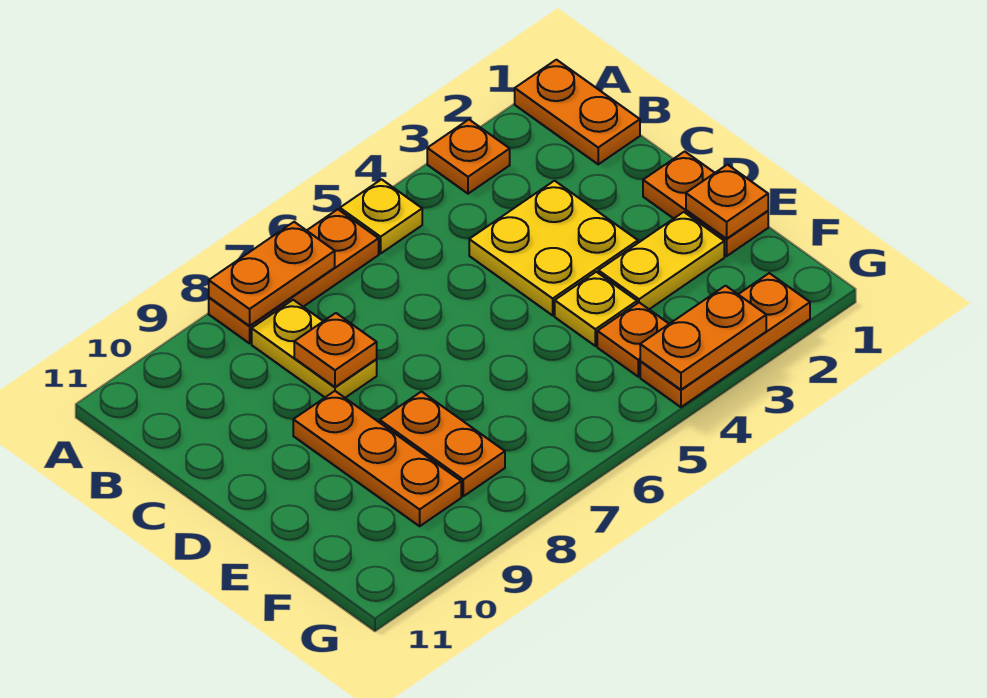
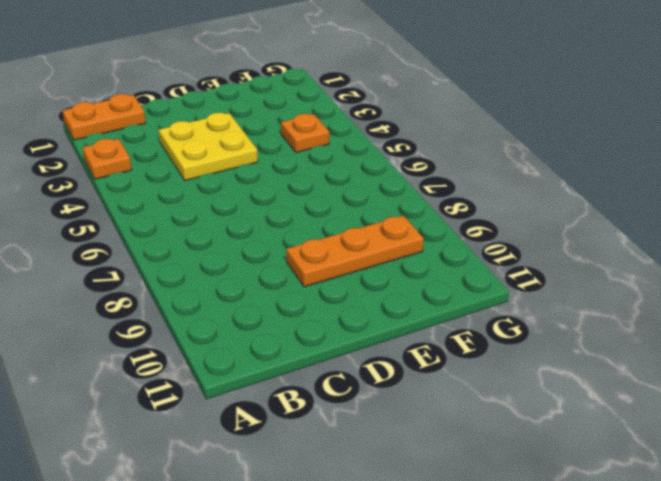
none -> yellow 1x1 plate [340,179,422,253]
none -> orange 1x3 plate [209,209,379,343]
none -> yellow 1x2 plate [252,300,377,398]

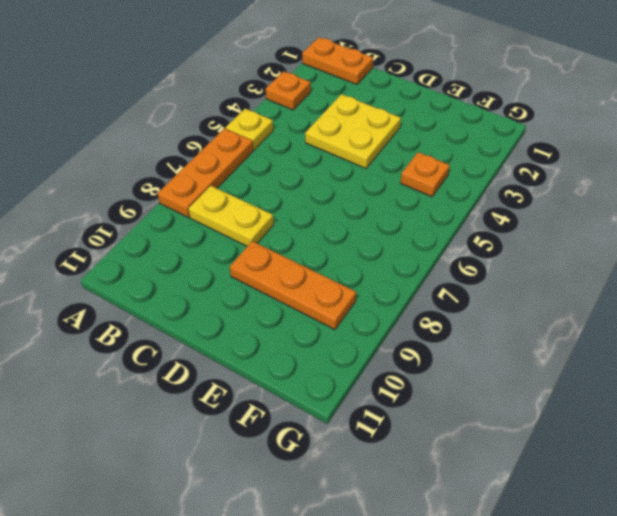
none -> orange 1x2 plate [643,151,768,256]
none -> yellow 1x2 plate [598,212,724,309]
none -> yellow 1x1 plate [555,272,637,346]

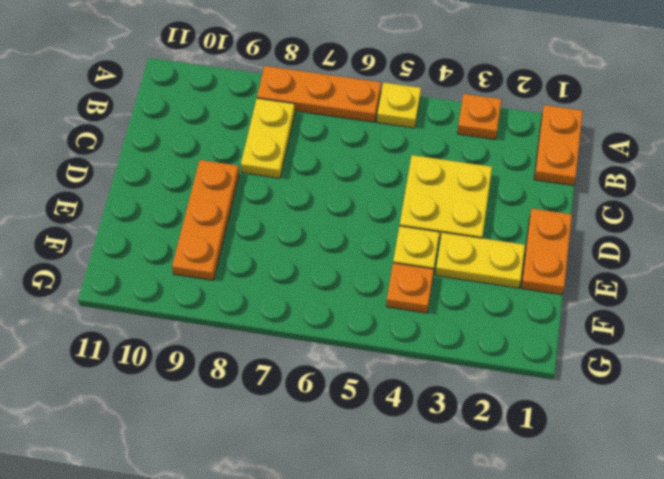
none -> orange 1x2 plate [380,392,505,496]
none -> orange 1x3 plate [640,273,810,407]
none -> orange 1x2 plate [209,222,335,326]

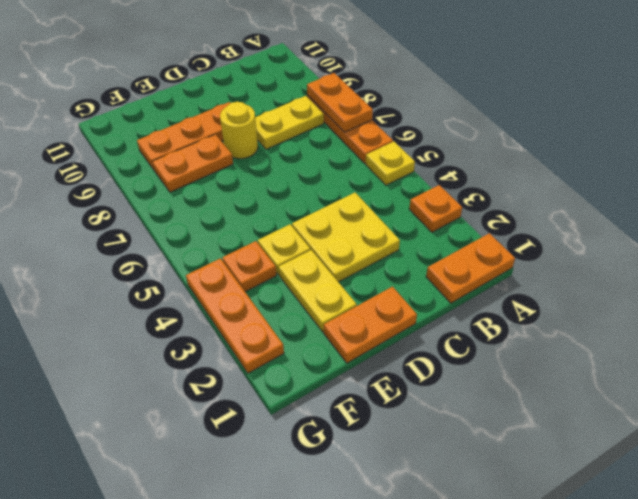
yellow 1x1 round brick [220,102,258,159] -> none
none -> orange 1x1 plate [294,313,377,387]
none -> orange 1x1 plate [686,165,768,239]
none -> orange 1x2 plate [640,286,766,390]

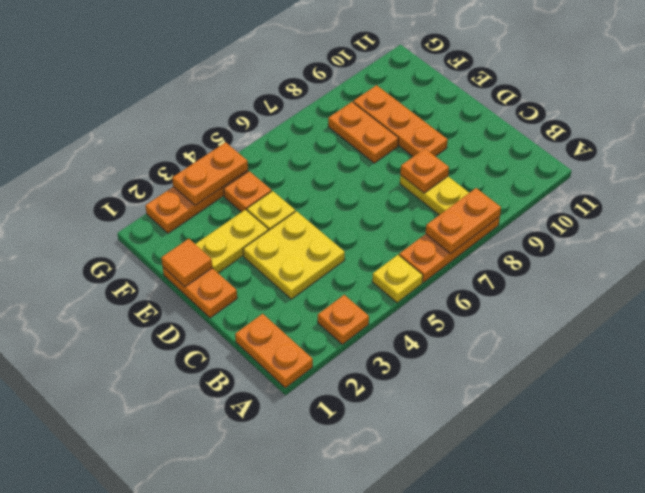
orange 1x1 tile [161,239,212,287] -> orange 1x1 plate [686,165,768,239]

